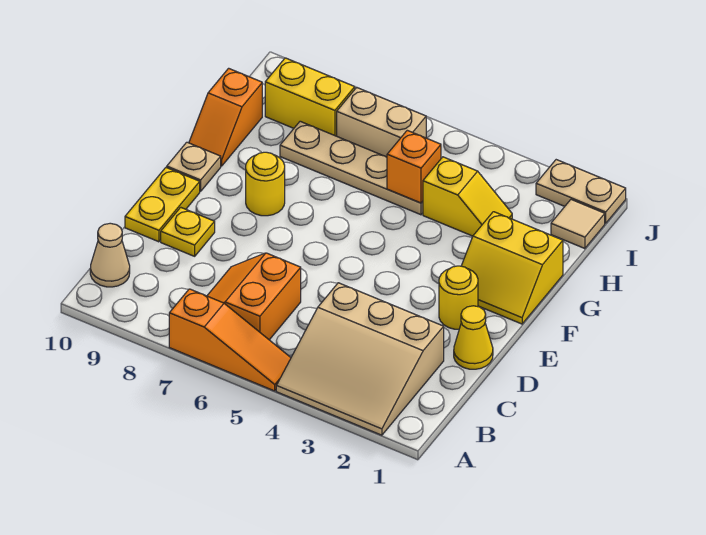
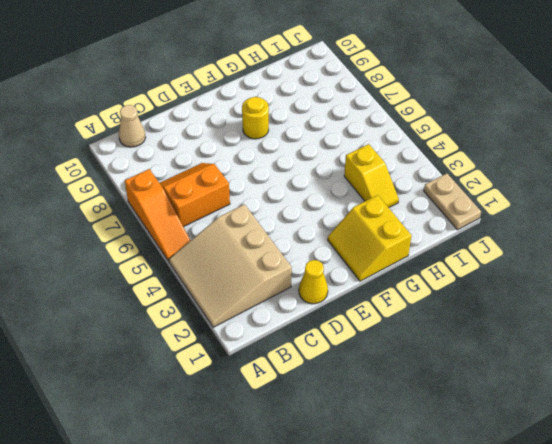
none -> yellow 1x1 plate [161,207,215,256]
none -> yellow 1x2 plate [125,167,200,242]
none -> yellow 1x1 round brick [439,266,478,329]

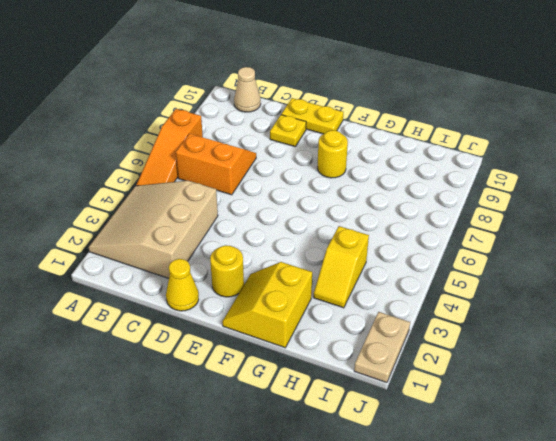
none -> tan 1x1 plate [167,142,221,191]
none -> orange 1x2 slope [189,68,262,166]
none -> tan 1x4 plate [280,121,423,215]

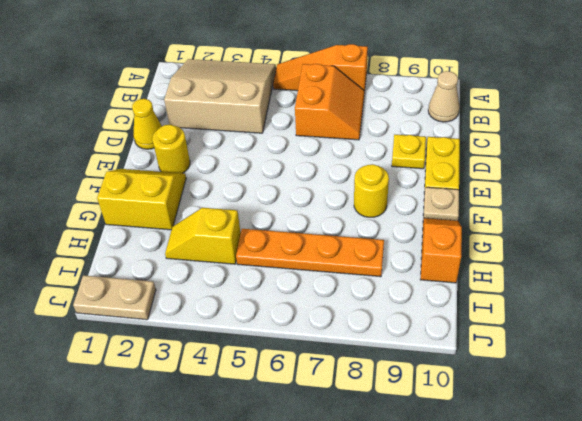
orange 1x4 plate [236,229,384,277] -> tan 1x4 plate [280,121,423,215]
none -> tan 1x1 tile [551,200,605,249]
none -> tan 1x2 brick [337,87,426,157]
none -> yellow 1x2 brick [265,58,355,136]

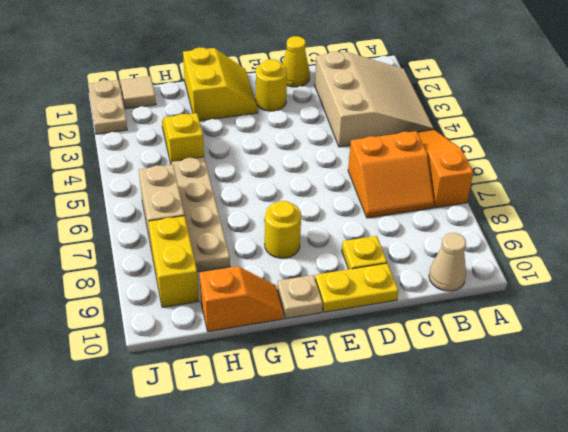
none -> orange 1x1 brick [387,130,441,203]

